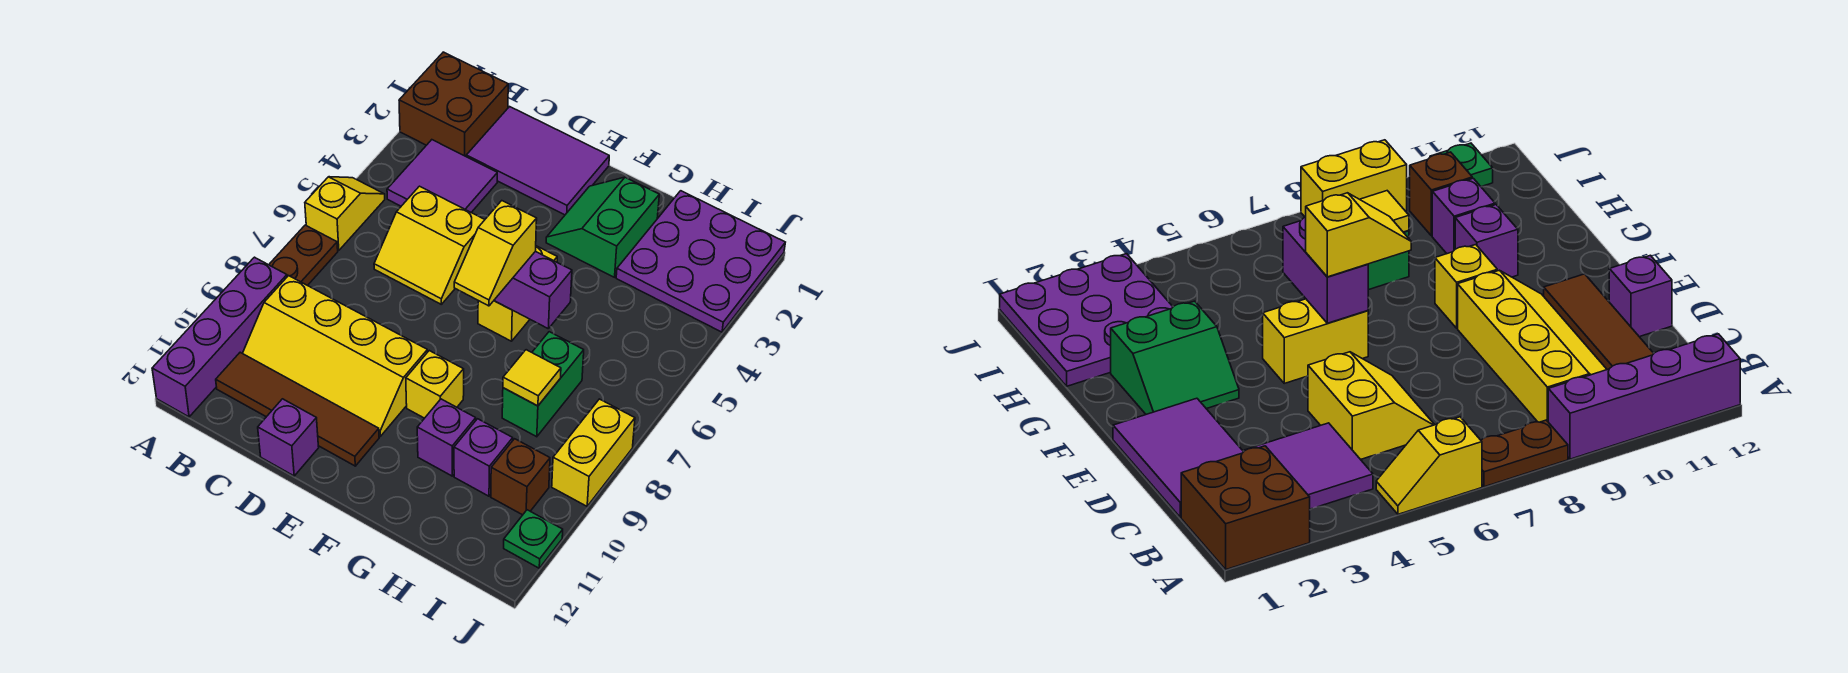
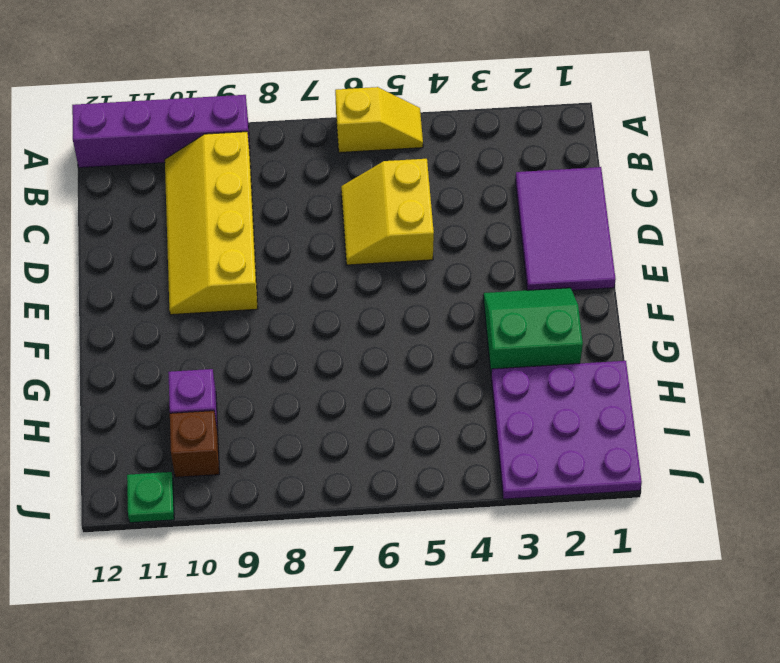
none -> brown 2x2 brick [399,52,508,156]
none -> brown 1x2 plate [269,225,338,286]
none -> purple 2x2 tile [387,140,497,212]

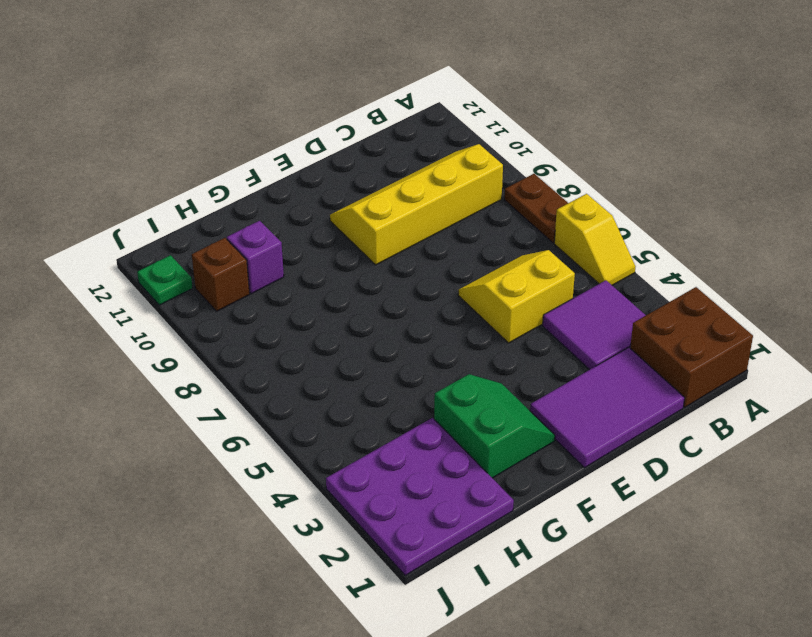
none -> purple 1x4 brick [152,257,287,417]
none -> brown 1x4 tile [216,352,379,466]
none -> purple 1x1 brick [258,399,319,476]

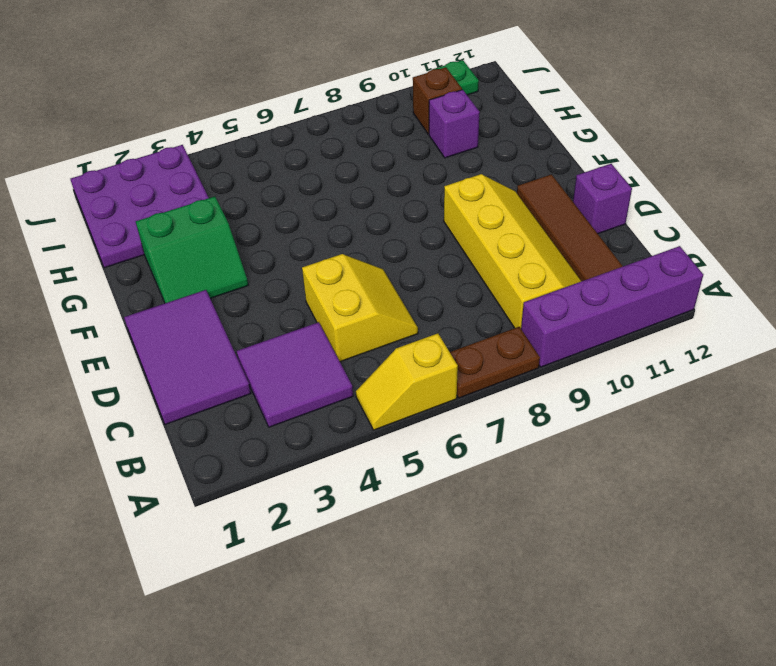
none -> brown 2x2 brick [399,52,508,156]
none -> yellow 1x2 brick [478,246,557,341]
none -> yellow 1x1 brick [406,351,464,418]

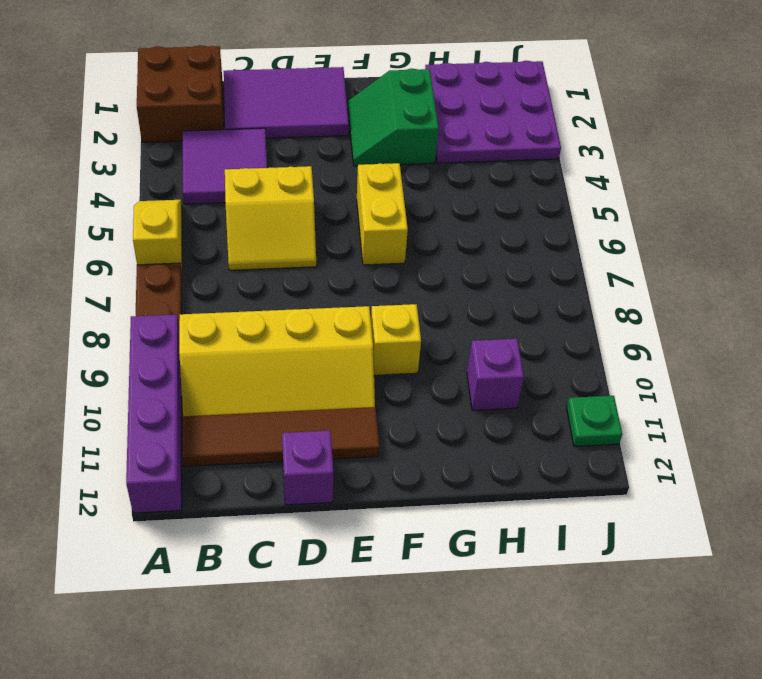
none -> purple 1x1 brick [417,399,476,476]
none -> green 1x2 brick [502,332,584,437]
none -> brown 1x1 brick [491,439,550,515]

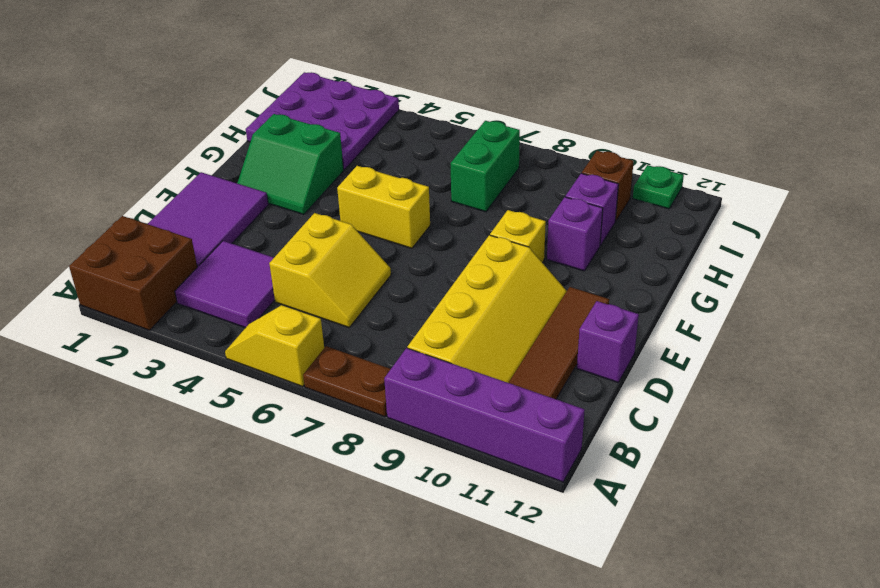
green 1x2 brick [451,121,520,212] -> green 1x2 brick turned to [502,332,584,437]
none -> yellow 1x2 brick [552,399,635,506]
none -> purple 1x2 brick [494,251,572,328]
none -> yellow 1x1 tile [503,350,561,406]

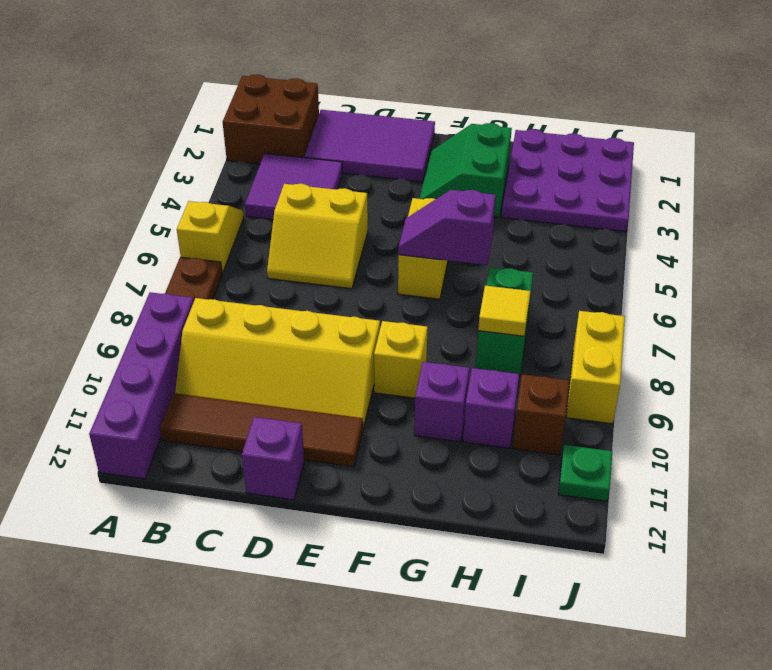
purple 1x2 slope [398,190,496,265] -> purple 1x2 brick [494,251,572,328]
none -> yellow 1x2 slope [454,201,537,306]

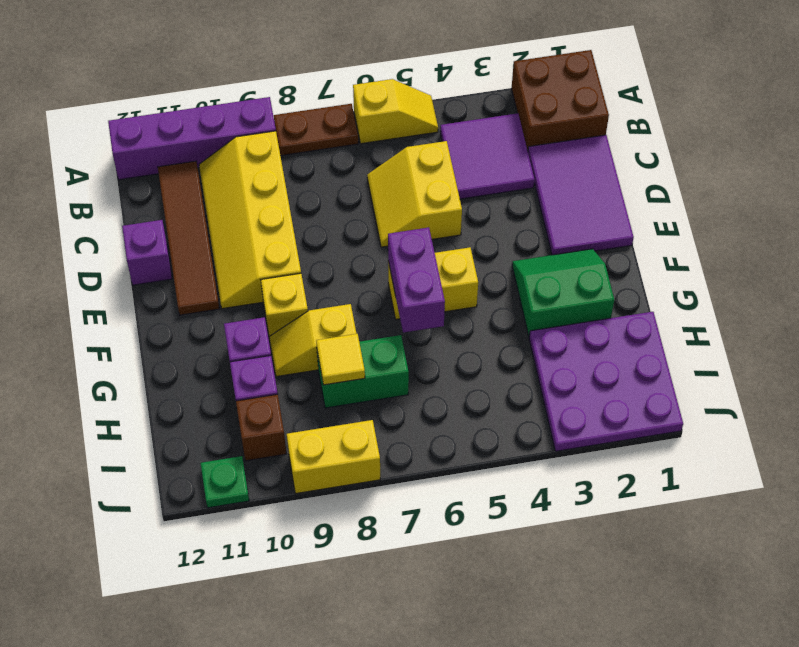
yellow 1x2 slope [269,304,356,377] -> yellow 1x2 slope moved to [454,201,537,306]

